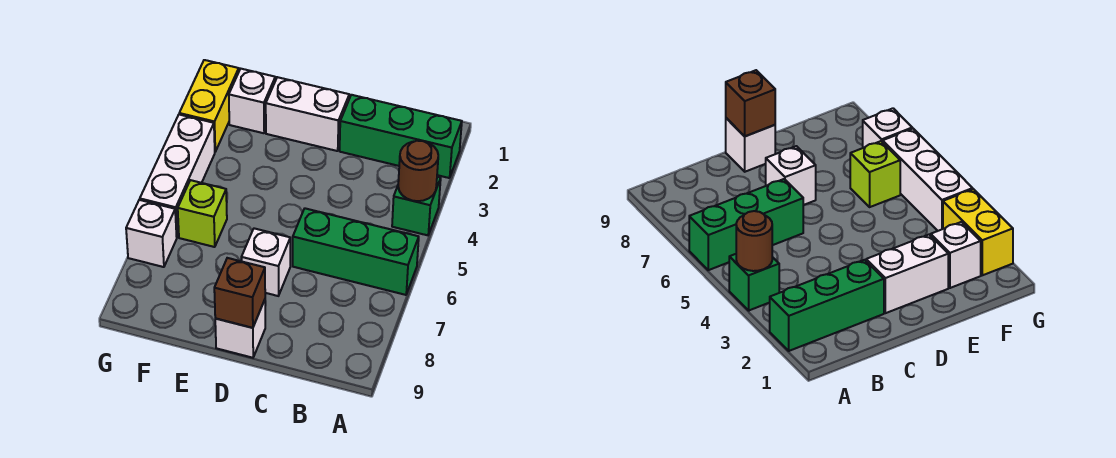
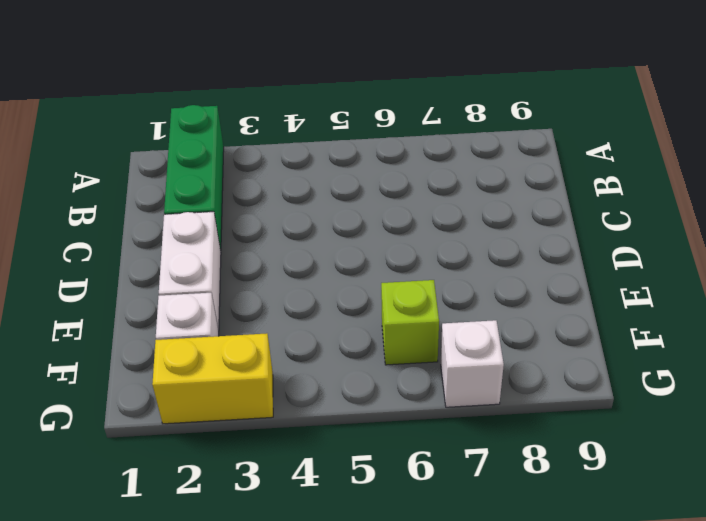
none -> green 1x1 brick [392,177,441,235]
none -> green 1x3 brick [293,208,419,295]
none -> white 1x1 brick [241,228,290,296]

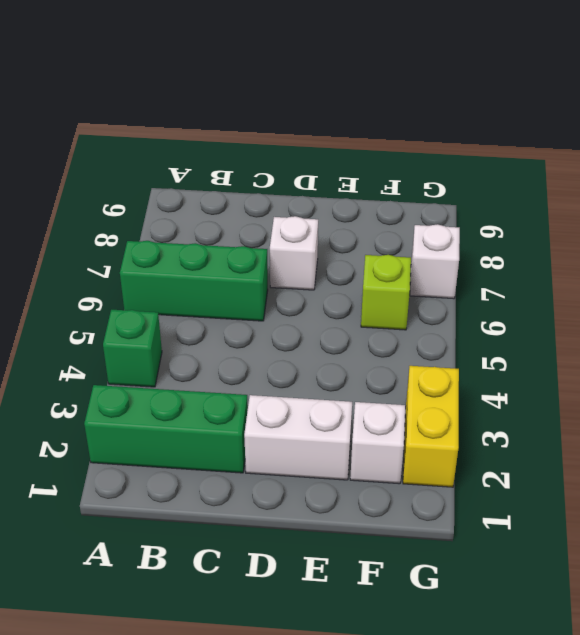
none -> white 1x1 brick [215,300,265,358]
none -> white 1x3 brick [140,115,215,237]
none -> brown 1x1 round brick [398,141,438,201]

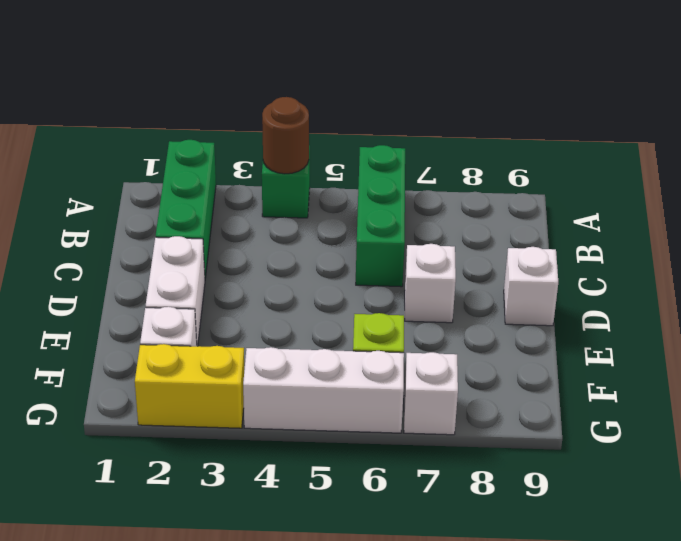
none -> brown 1x1 brick [214,258,265,328]

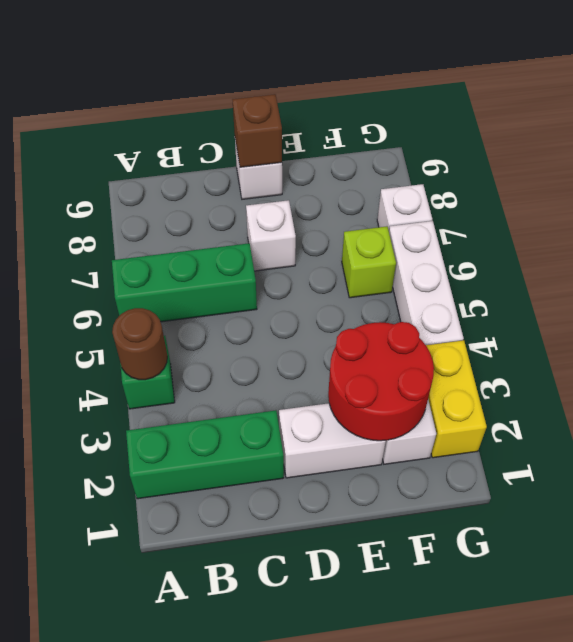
red 2x2 round brick [328,322,434,441] -> none

